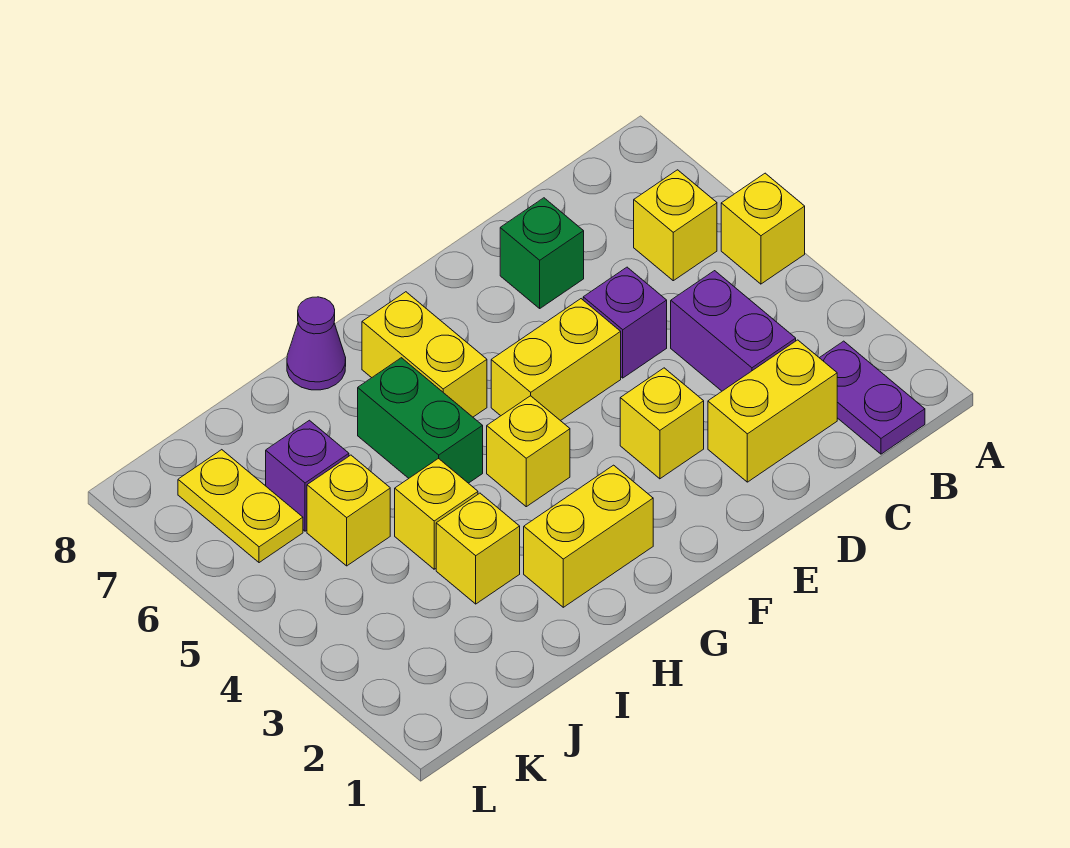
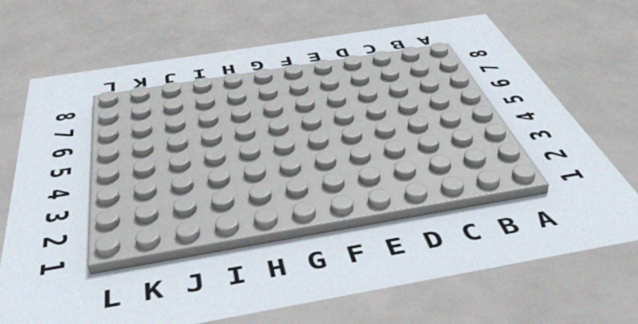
none -> yellow 1x1 brick [721,173,805,284]
none -> purple 1x2 plate [820,341,925,454]
none -> yellow 1x1 brick [634,170,717,281]

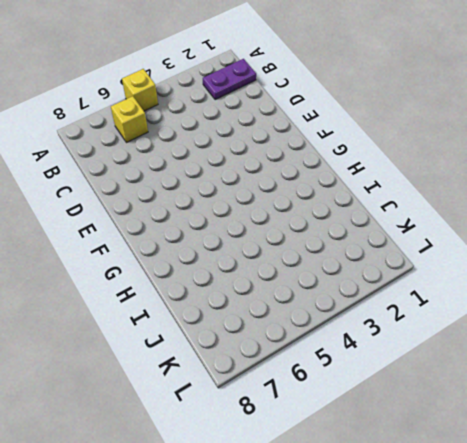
none -> yellow 1x2 brick [708,340,837,482]
none -> purple 1x2 brick [671,271,796,391]
none -> purple 1x1 brick [583,267,667,378]

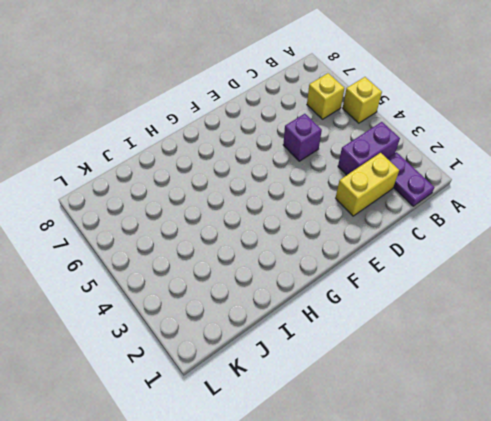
purple 1x2 brick [338,122,400,175] -> purple 1x2 brick turned to [671,271,796,391]
none -> green 1x1 brick [500,198,584,308]
none -> yellow 1x1 brick [620,368,704,479]
none -> yellow 1x2 brick [491,299,621,421]

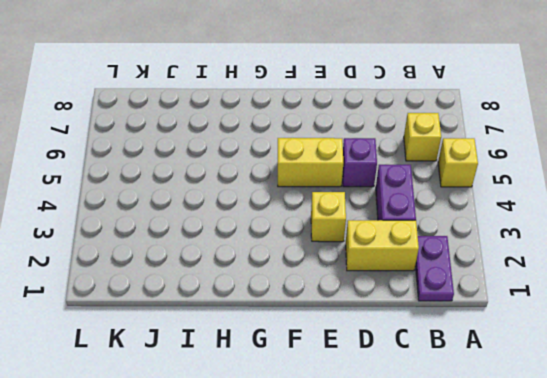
none -> green 1x1 brick [500,198,584,308]
none -> yellow 1x2 brick [524,465,653,607]
none -> yellow 1x1 brick [487,396,570,507]

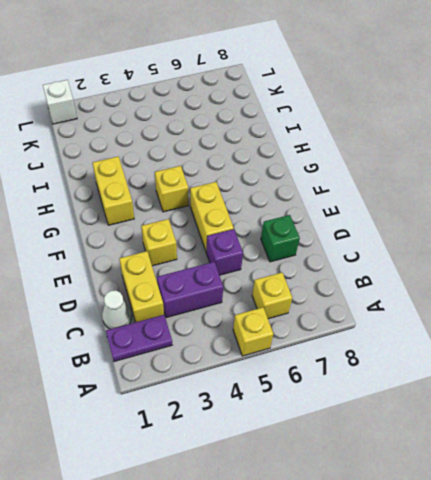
white 1x1 cone [102,290,132,329] -> none
white 1x1 brick [43,80,77,124] -> none
none -> yellow 1x2 brick [362,292,487,417]
none -> green 1x2 brick [358,358,483,483]
none -> purple 1x1 cone [287,297,346,390]

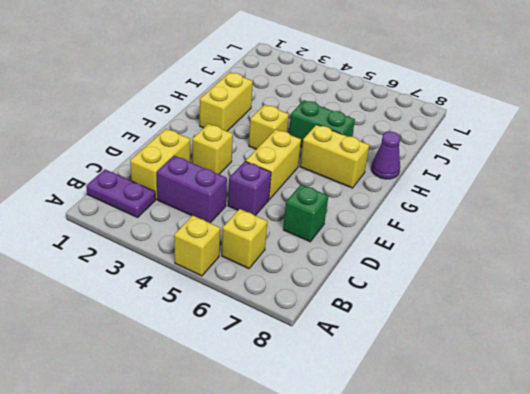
none -> yellow 1x1 brick [436,493,520,604]
none -> yellow 1x1 brick [395,458,478,569]
none -> yellow 1x1 brick [307,455,390,566]

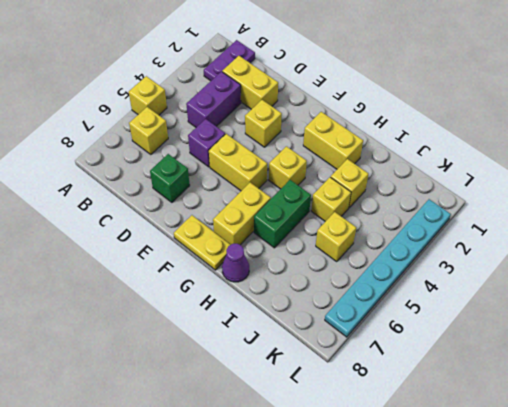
yellow 1x2 plate [174,215,230,270] -> yellow 1x2 plate turned to [178,450,303,563]
cyan 1x6 plate [325,199,451,337] -> none
none -> purple 1x1 brick [266,420,349,531]

